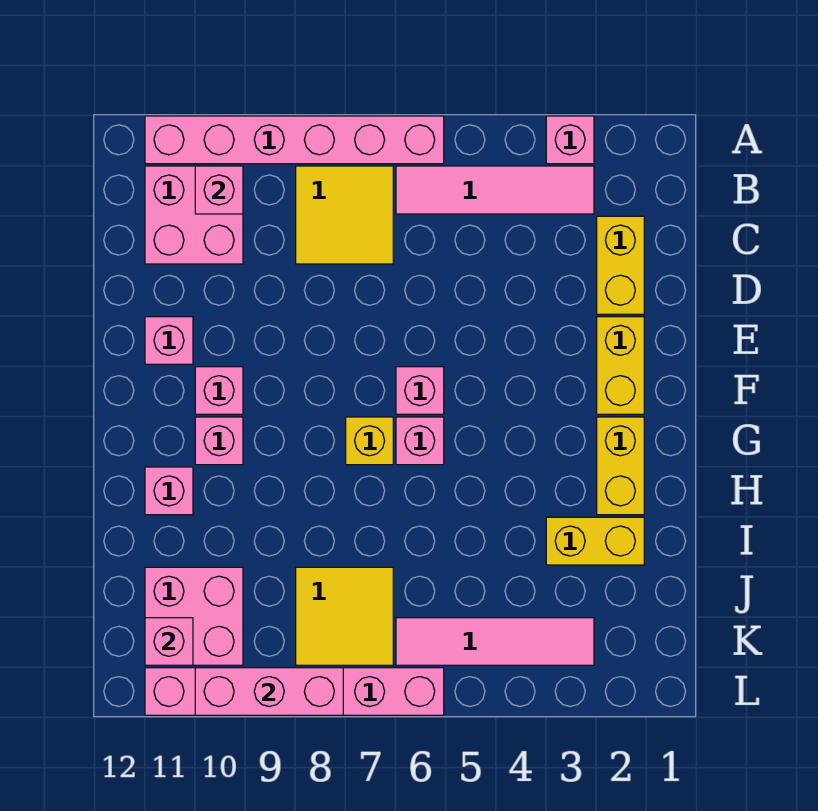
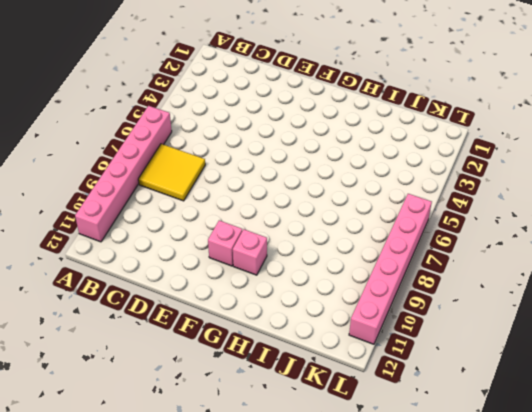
none -> pink 1x1 brick [546,116,594,164]
none -> pink 1x4 tile [396,166,594,214]
none -> pink 2x2 brick [145,166,243,264]

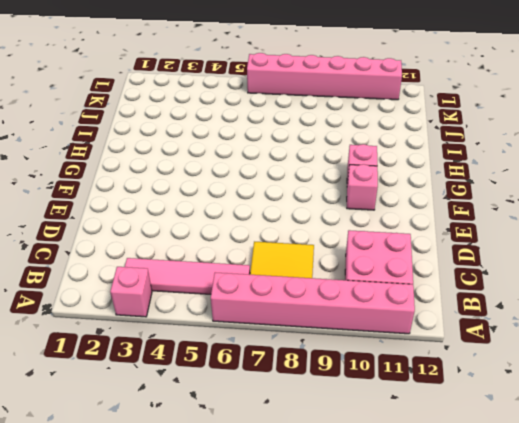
none -> yellow 1x2 brick [597,216,644,314]
none -> yellow 1x2 brick [597,317,644,414]
none -> pink 1x1 brick [145,317,193,364]

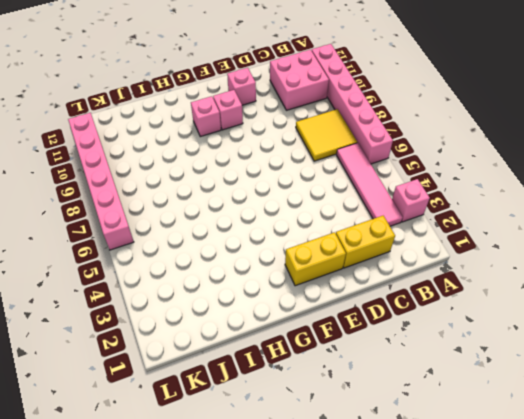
none -> pink 1x1 brick [396,367,444,414]
none -> yellow 1x2 brick [597,417,644,515]
none -> pink 1x1 brick [396,417,444,465]

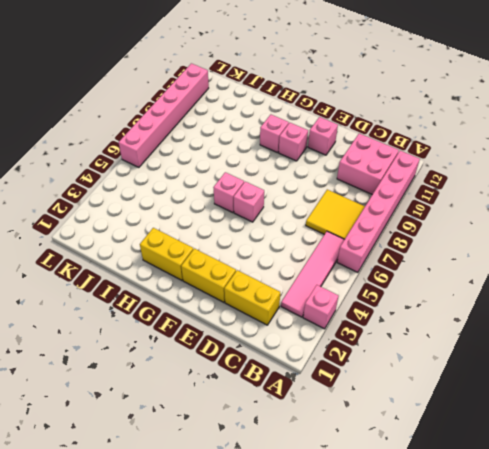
none -> yellow 1x1 brick [346,417,393,465]
none -> pink 1x1 brick [145,467,193,515]
none -> yellow 1x2 brick [546,517,644,565]

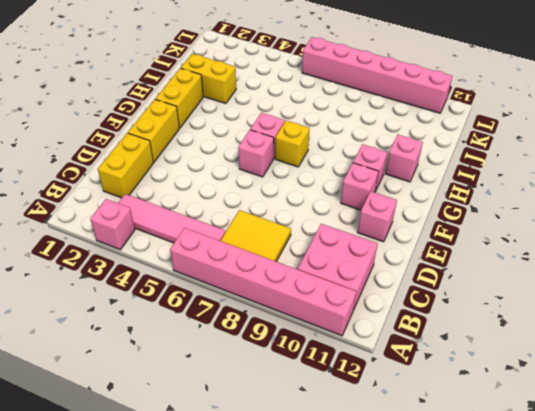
none -> yellow 2x2 tile [296,567,393,665]
none -> pink 2x2 brick [145,567,243,665]
none -> pink 1x4 tile [396,618,594,665]

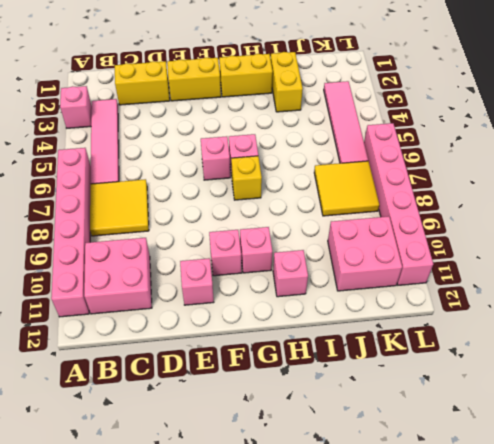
none -> pink 1x1 brick [195,166,243,214]
none -> pink 1x1 brick [145,618,193,665]
none -> pink 1x3 brick [195,668,343,715]

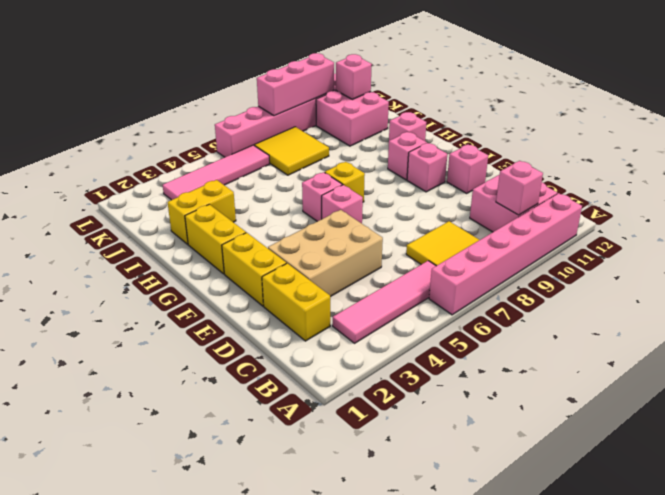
tan 2x3 brick [268,210,383,297] -> none
none -> pink 1x1 brick [546,116,594,164]

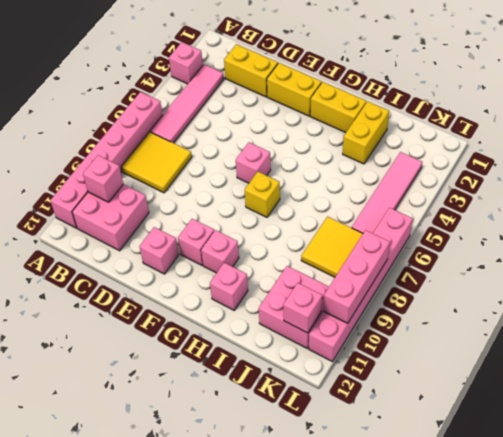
none -> pink 1x1 brick [396,417,444,465]

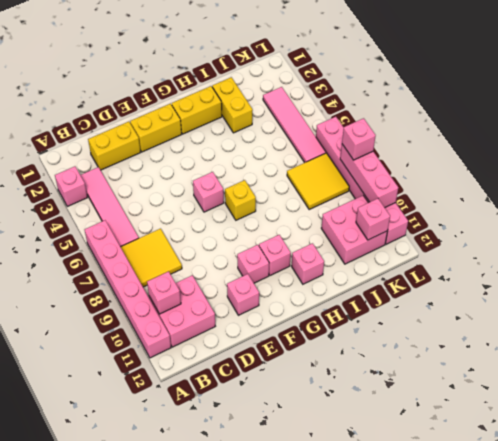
pink 1x1 brick [342,118,376,160] -> pink 1x1 brick moved to [396,417,444,465]

